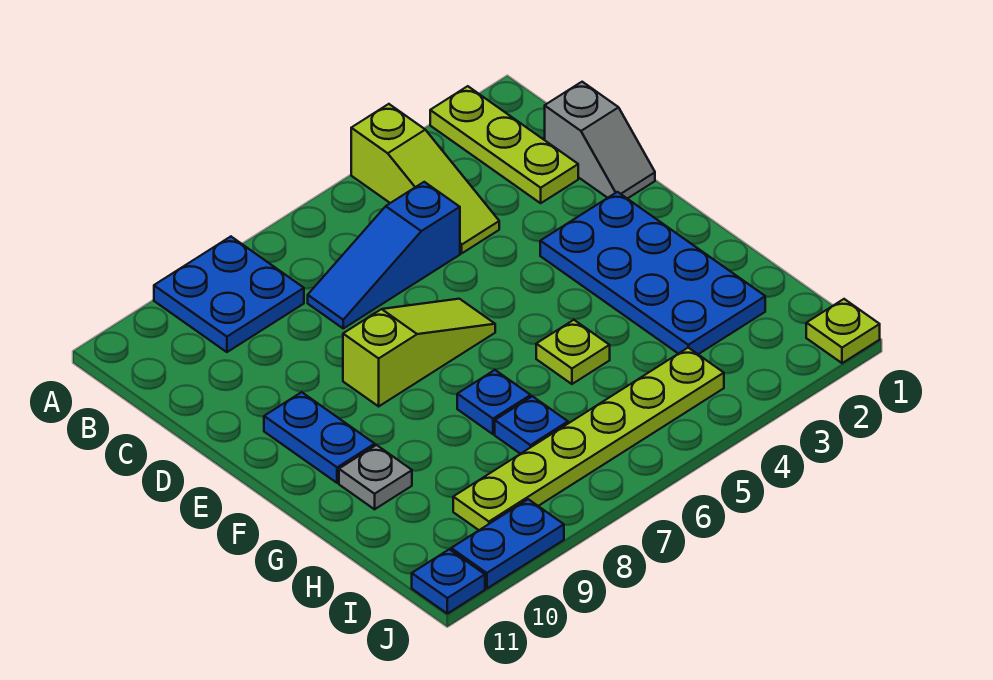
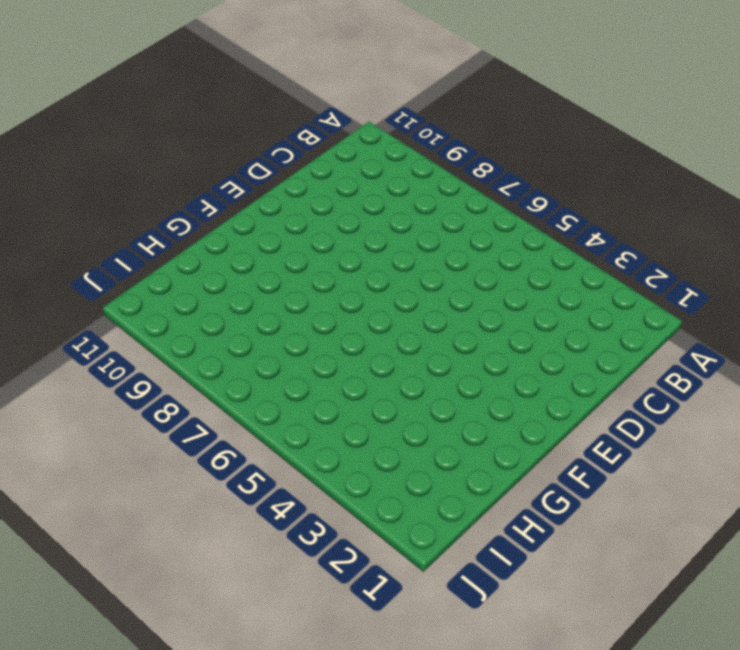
none -> lime 1x3 plate [430,86,578,203]
none -> lime 1x3 slope [351,104,499,253]
none -> blue 2x2 plate [154,237,304,352]

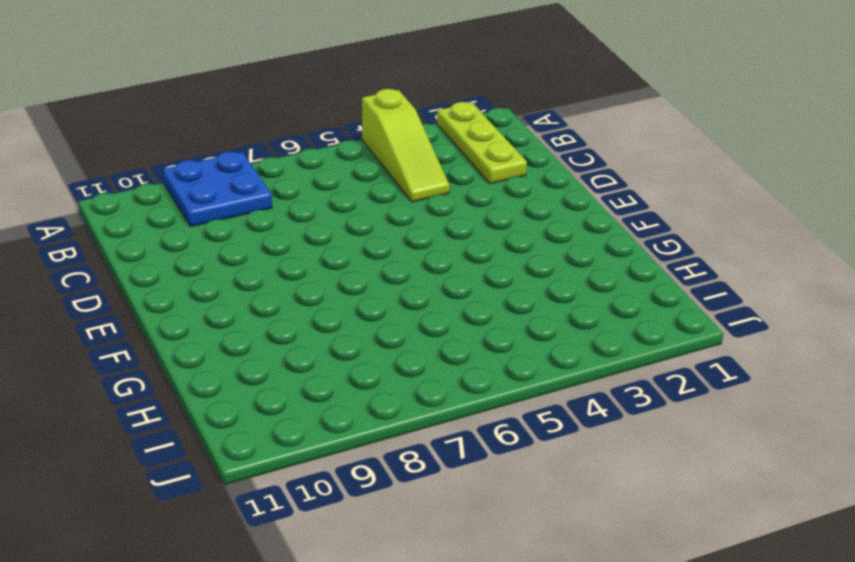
none -> grey 1x2 slope [545,82,655,199]
none -> blue 1x3 slope [308,182,460,328]
none -> blue 2x4 plate [540,192,765,354]

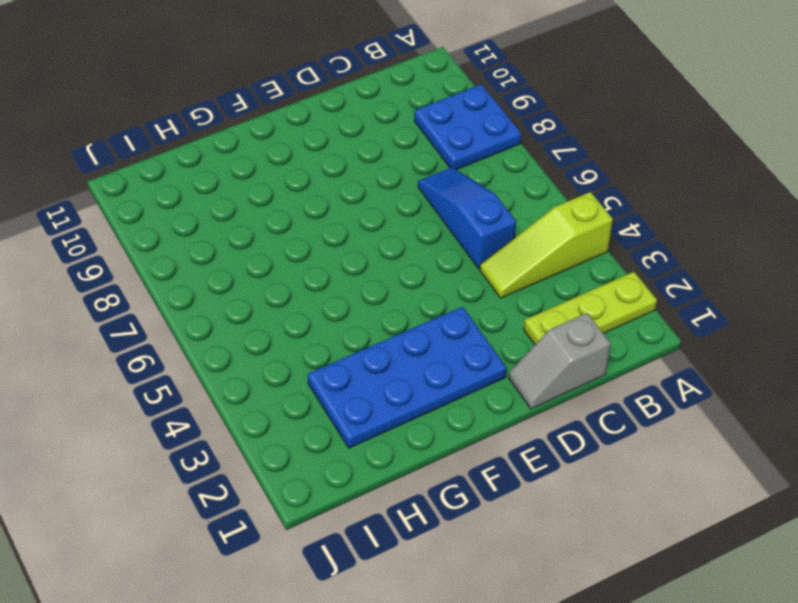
none -> lime 1x3 slope [343,299,495,406]
none -> blue 1x2 plate [264,392,375,483]
none -> lime 1x1 plate [536,320,610,384]

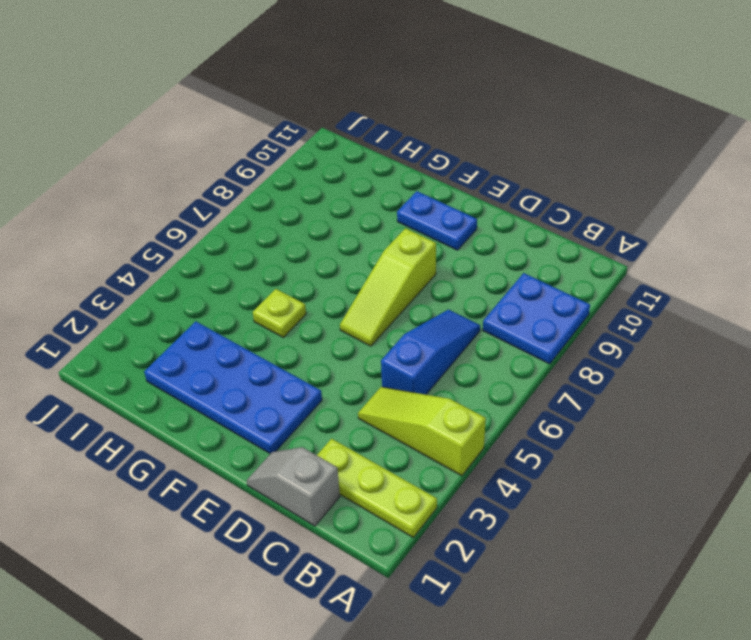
none -> blue 1x1 plate [457,370,531,434]
none -> grey 1x1 plate [339,445,412,509]
none -> blue 1x1 plate [495,396,568,454]

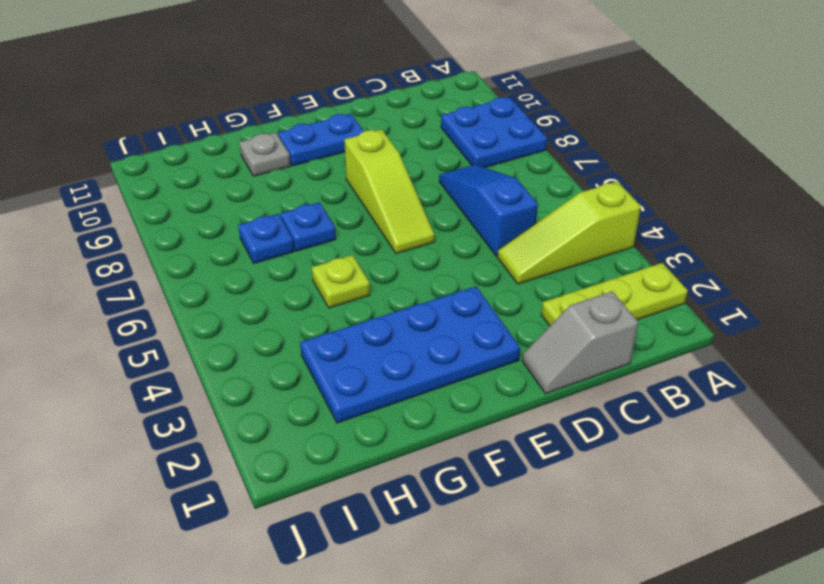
none -> lime 1x6 plate [453,348,724,530]
none -> lime 1x1 plate [806,299,880,363]
none -> blue 1x2 plate [451,499,564,589]

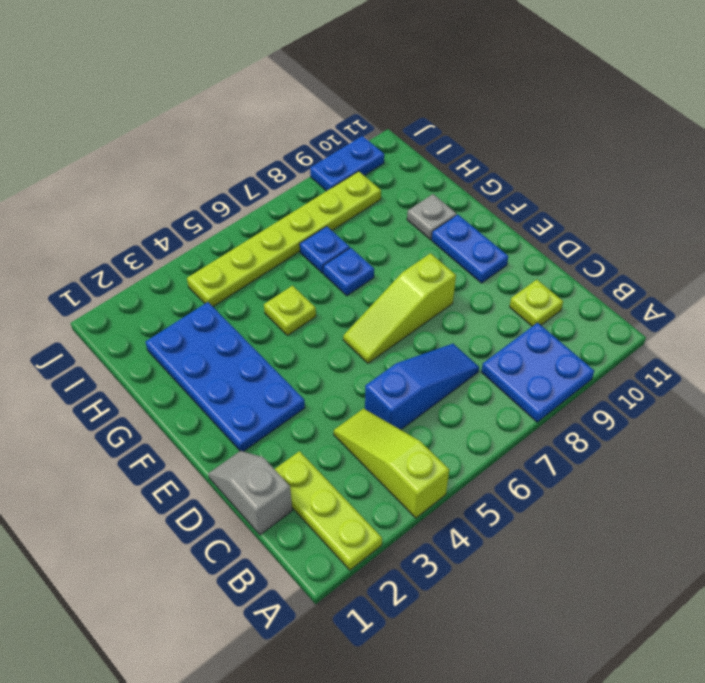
lime 1x1 plate [510,280,563,326] -> lime 1x1 plate moved to [806,299,880,363]
none -> blue 1x1 plate [412,549,485,614]

